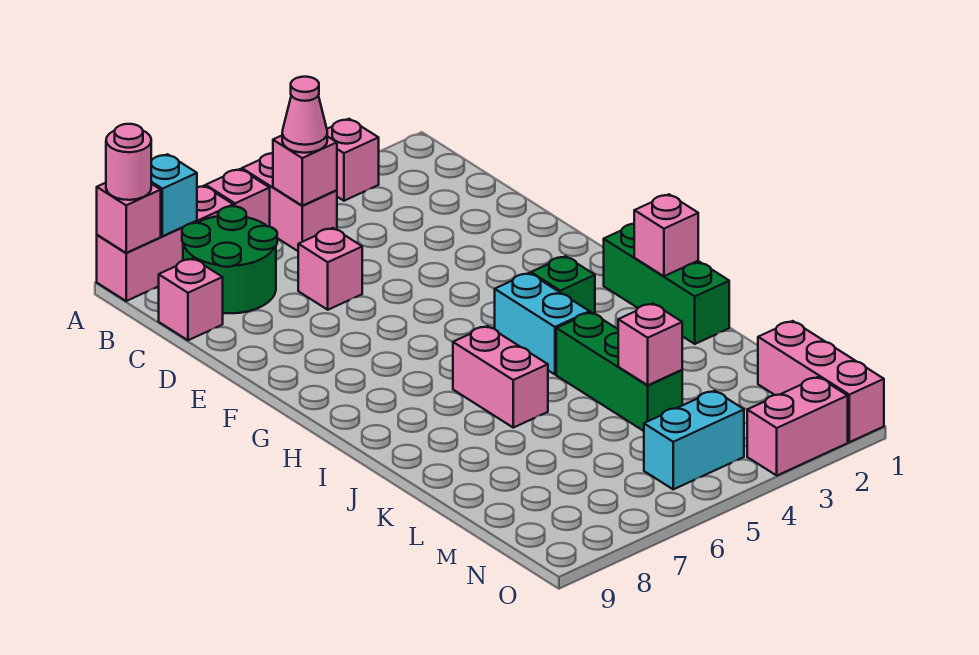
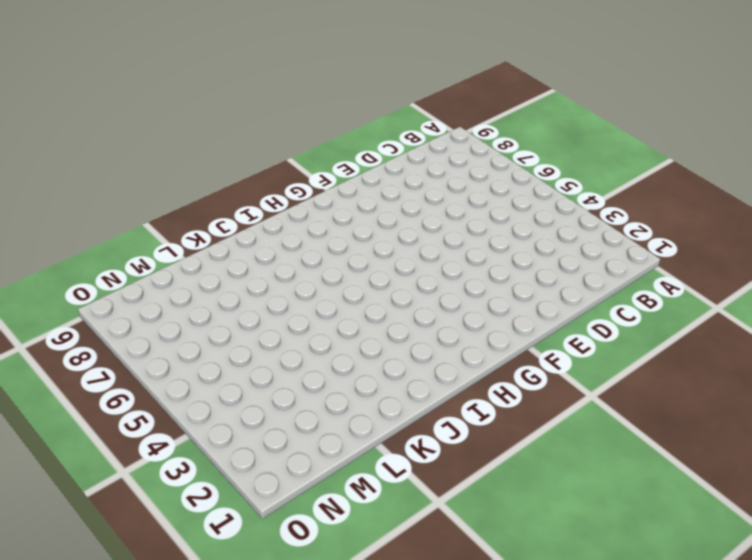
none -> pink 1x1 brick [327,119,379,201]
none -> pink 1x2 brick [242,153,337,251]
none -> pink 1x1 brick [206,169,270,227]

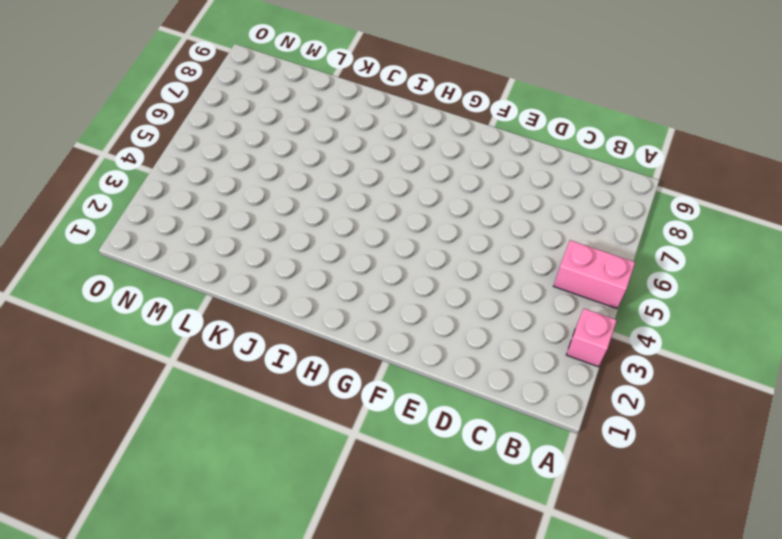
none -> pink 1x1 brick [206,169,270,227]
none -> pink 1x3 brick [97,186,233,301]
none -> green 2x2 round brick [182,206,277,313]

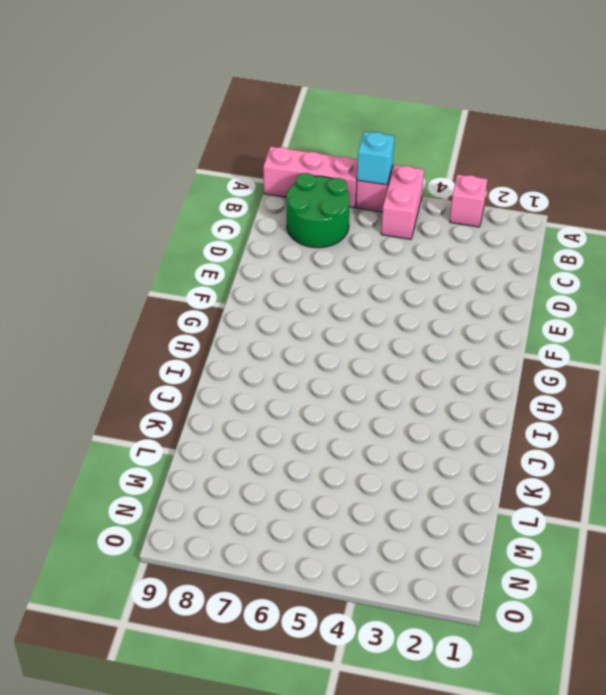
cyan 1x1 brick [357,132,394,185] -> cyan 1x1 brick moved to [151,154,197,236]
none -> pink 1x1 brick [159,259,223,340]
none -> pink 1x1 brick [298,228,362,310]
none -> green 1x3 brick [604,224,729,344]

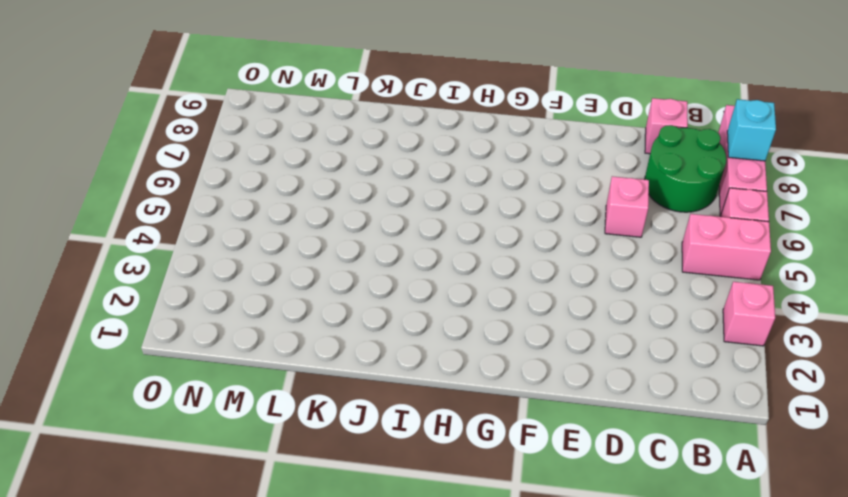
none -> green 1x3 brick [604,224,729,344]
none -> green 1x1 brick [531,256,595,314]
none -> cyan 1x2 brick [495,273,590,375]

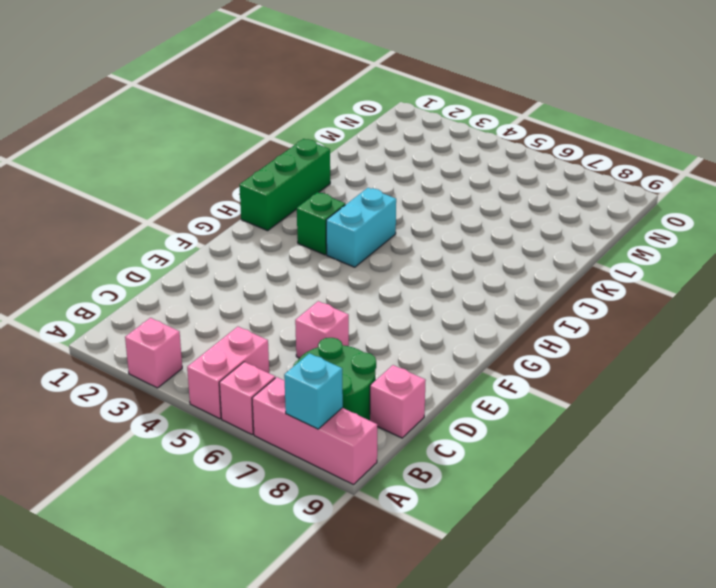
none -> pink 1x2 brick [453,326,548,428]
none -> green 1x3 brick [556,312,682,431]
none -> pink 1x3 brick [758,321,884,442]

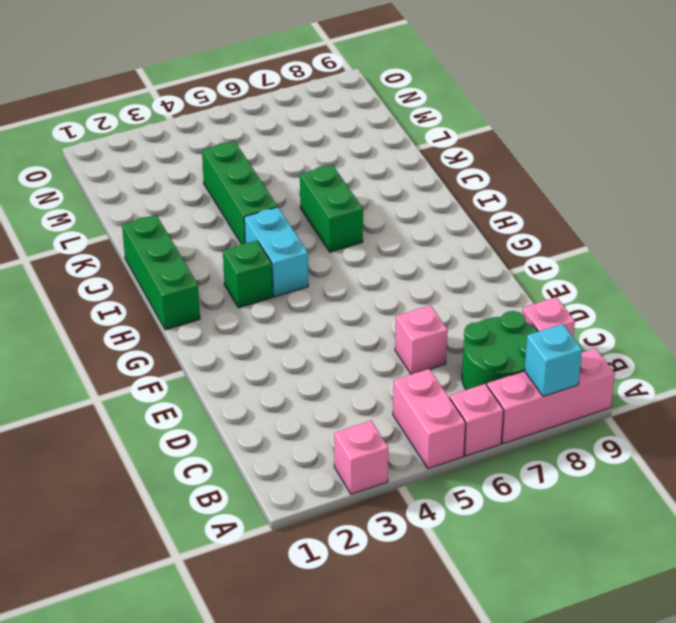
green 1x2 brick [300,165,363,252] -> pink 1x2 brick [453,326,548,428]
none -> pink 1x3 brick [758,321,884,442]
none -> cyan 1x2 brick [644,391,744,489]
none -> pink 1x2 brick [747,377,848,475]

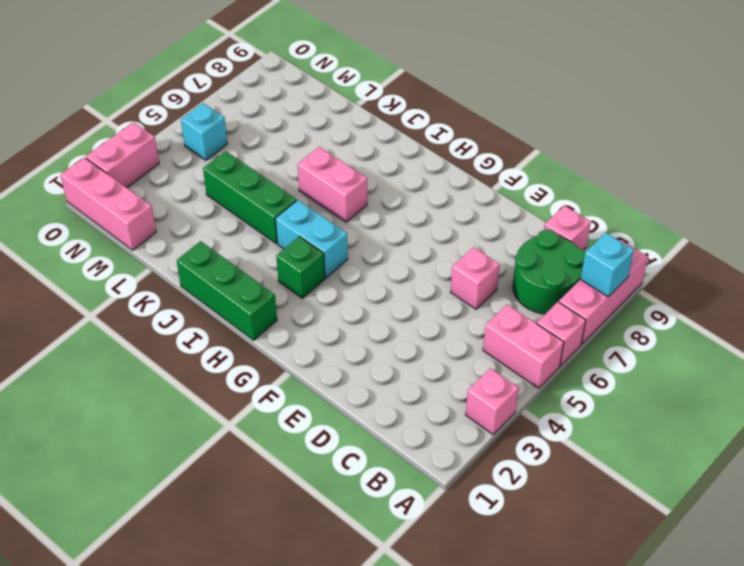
cyan 1x1 brick [181,103,228,160] -> cyan 1x2 brick [644,391,744,489]
none -> pink 1x1 brick [97,183,161,253]
none -> pink 1x1 brick [273,136,337,206]
none -> pink 1x1 brick [634,194,698,276]

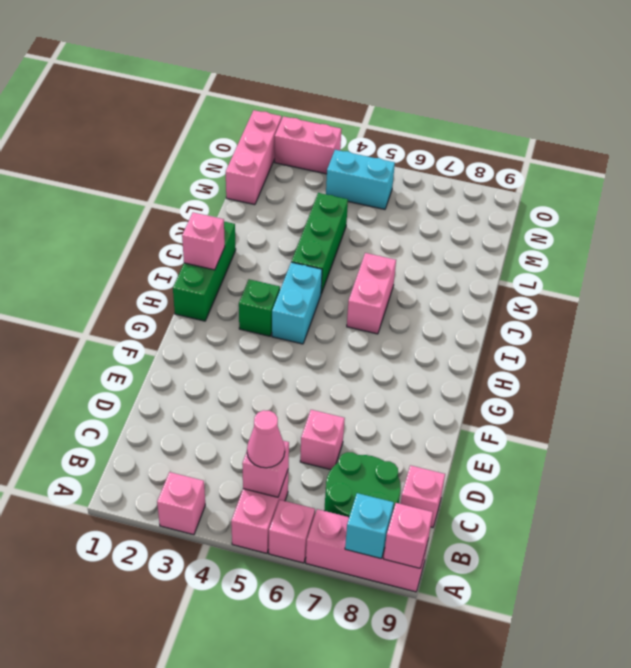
none -> pink 1x1 brick [618,303,682,385]
none -> pink 1x1 round brick [106,124,151,200]

